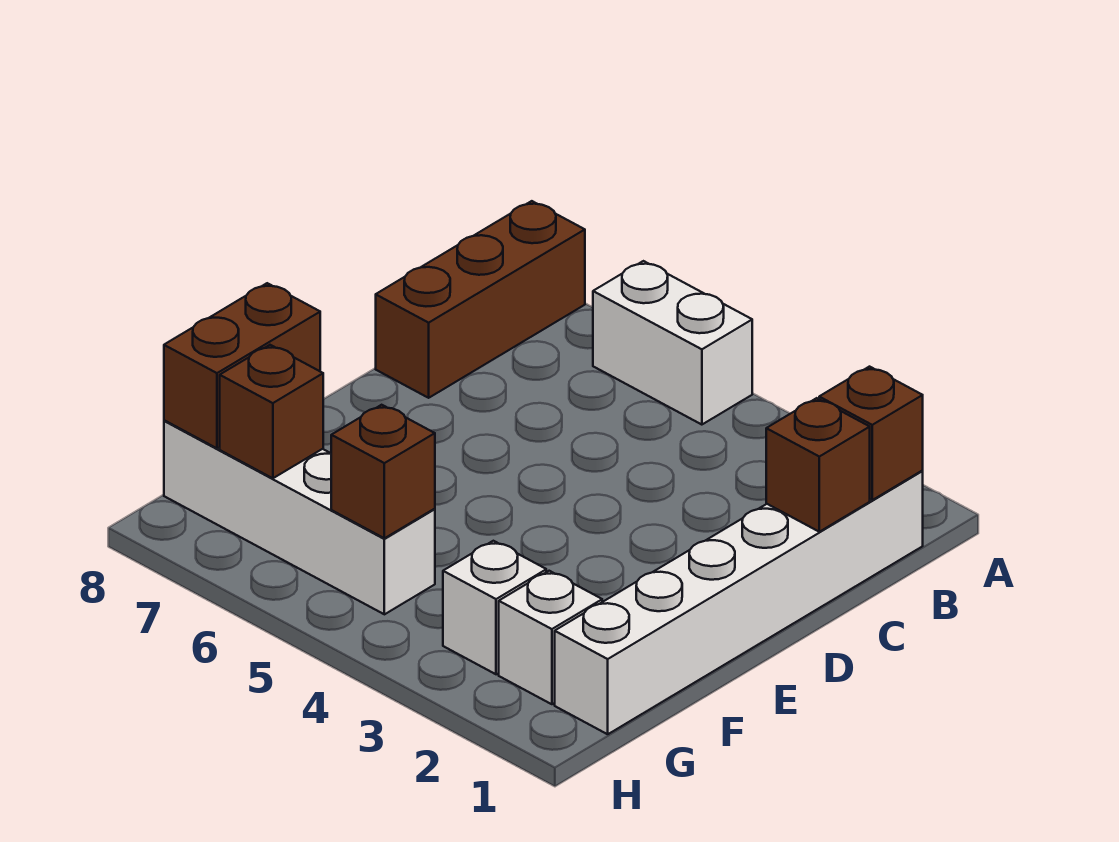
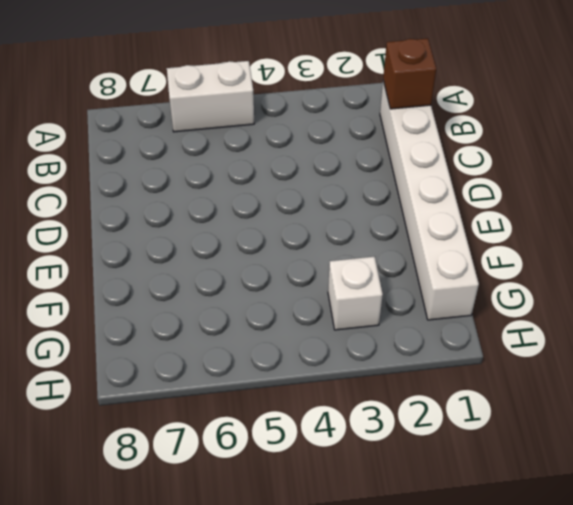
none -> brown 1x3 brick [376,201,585,398]
none -> white 1x1 brick [499,571,602,704]

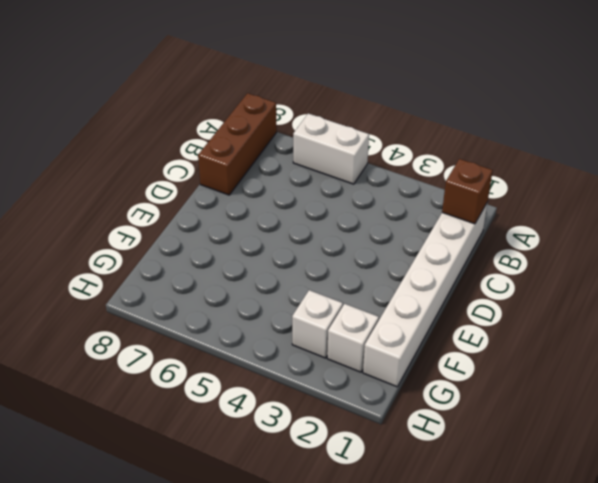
none -> white 1x4 brick [164,420,435,614]
none -> brown 1x1 brick [766,398,870,532]

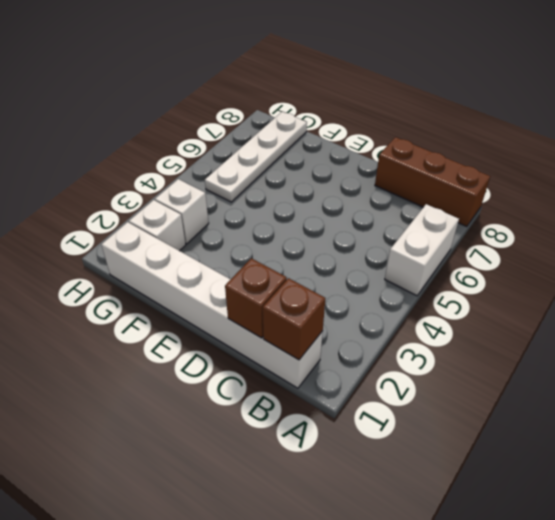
white 1x4 plate [205,112,307,202] -> white 1x4 brick [164,420,435,614]
none -> brown 1x2 brick [164,283,320,448]
none -> brown 1x1 brick [331,405,435,538]

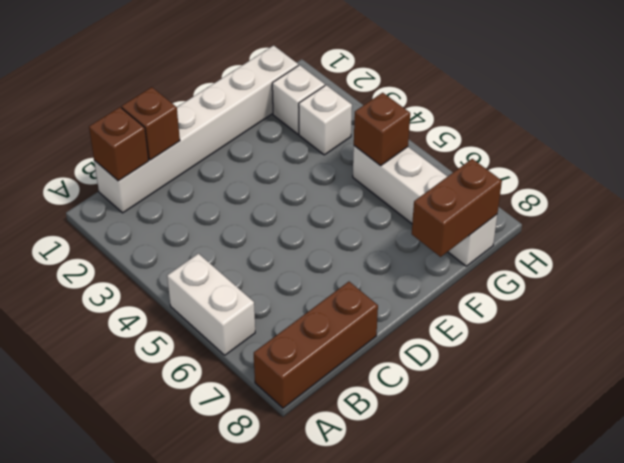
none -> brown 1x1 brick [220,345,323,478]

